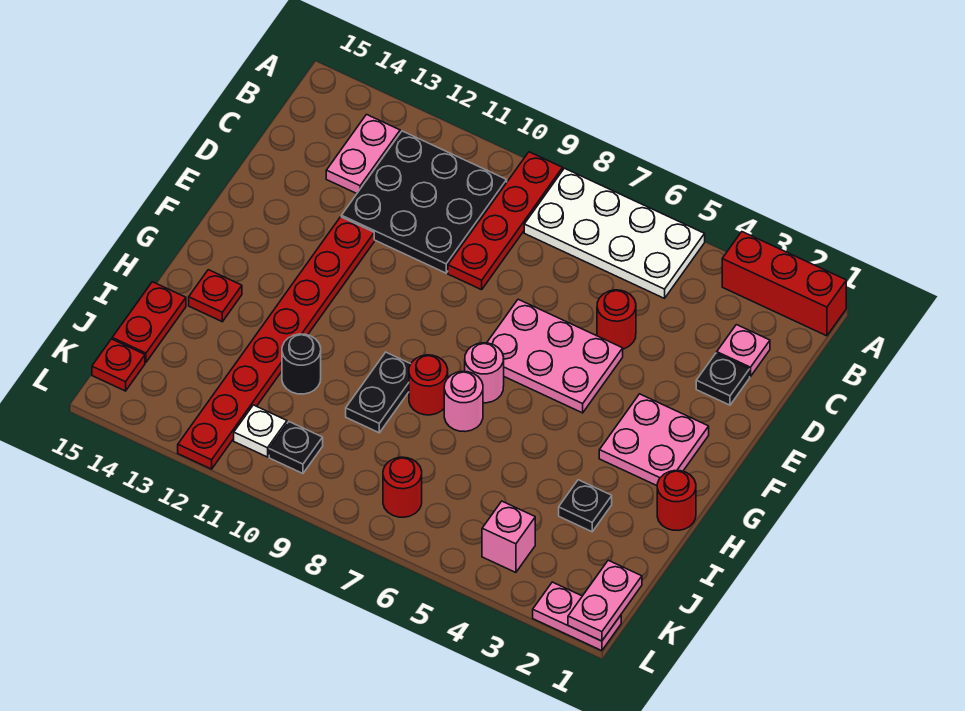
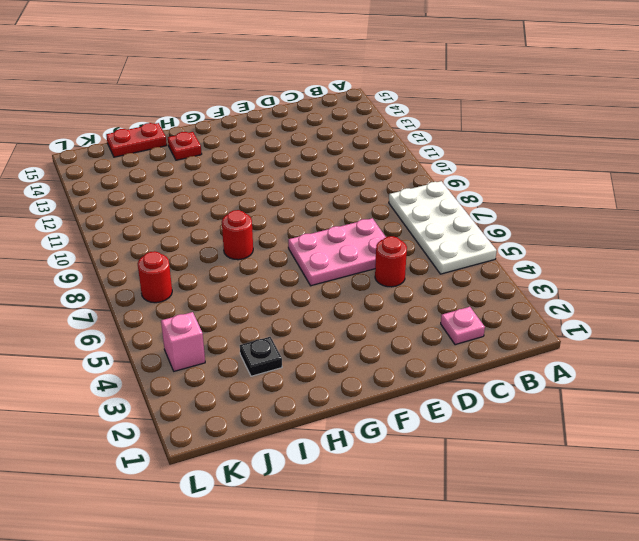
pink 2x3 plate [288,218,386,286] -> pink 2x3 plate turned to [487,299,623,413]
none -> red 1x3 brick [722,232,846,336]
none -> red 1x4 plate [448,152,563,290]
none -> black 3x3 plate [341,131,507,273]

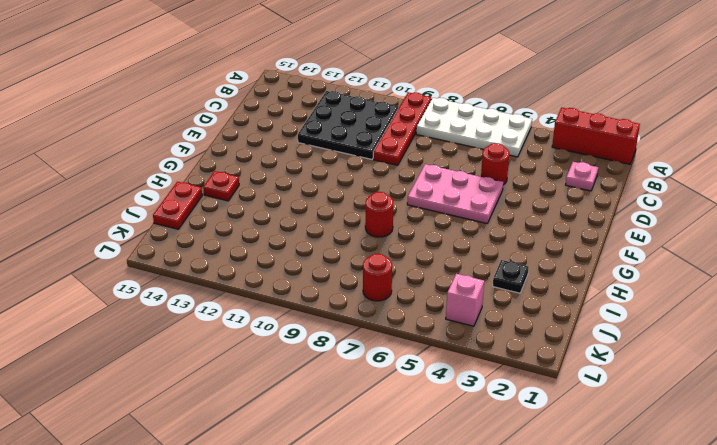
none -> pink 1x2 plate [326,115,400,194]
none -> black 1x1 plate [696,353,750,405]
none -> red 1x8 plate [178,217,374,469]

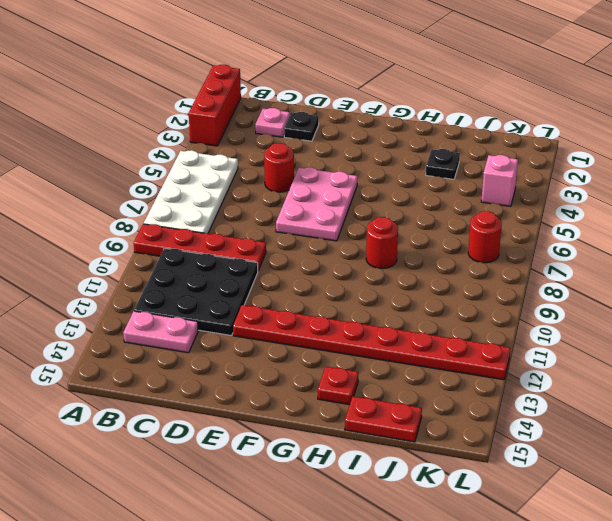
none -> pink 2x2 plate [599,394,709,486]
none -> pink 1x1 round brick [465,343,504,403]
none -> red 1x1 round brick [657,471,696,531]

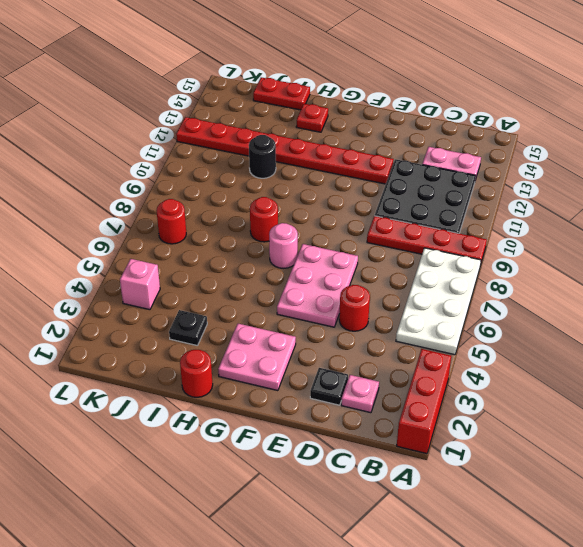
none -> pink 1x1 round brick [444,372,483,432]
none -> black 1x2 plate [346,352,411,433]
none -> black 1x1 plate [269,422,323,473]

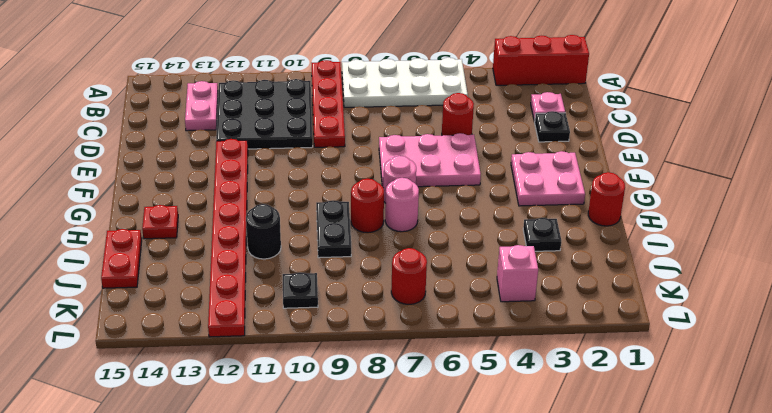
none -> white 1x1 plate [234,405,287,457]
none -> red 1x1 plate [92,339,145,391]
none -> pink 1x2 plate [533,582,621,651]

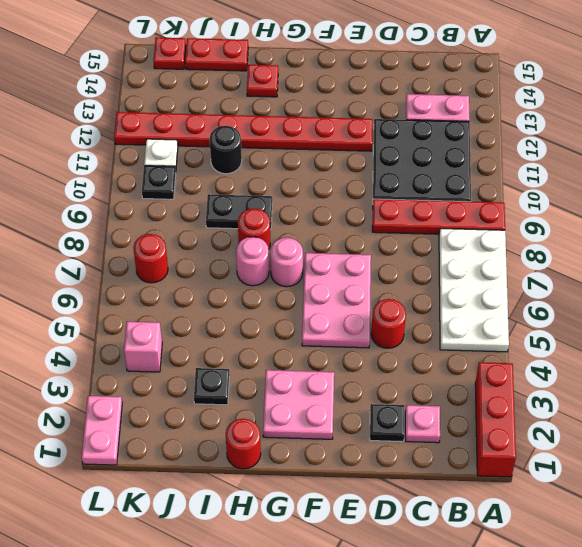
none -> pink 1x2 plate [568,560,642,641]

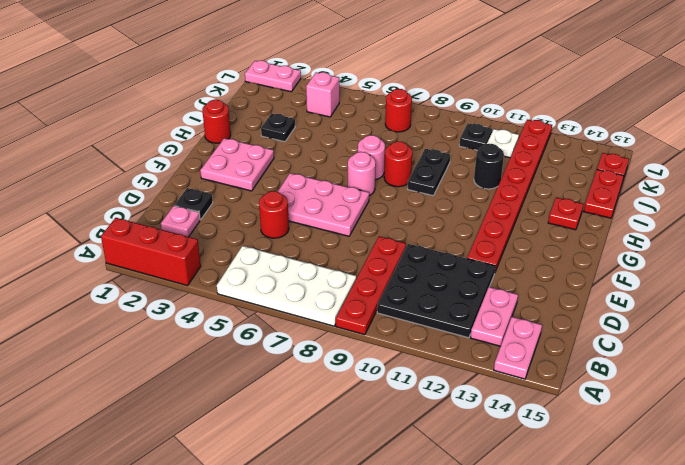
pink 1x2 plate [494,317,542,379] -> pink 1x2 plate moved to [568,560,642,641]

